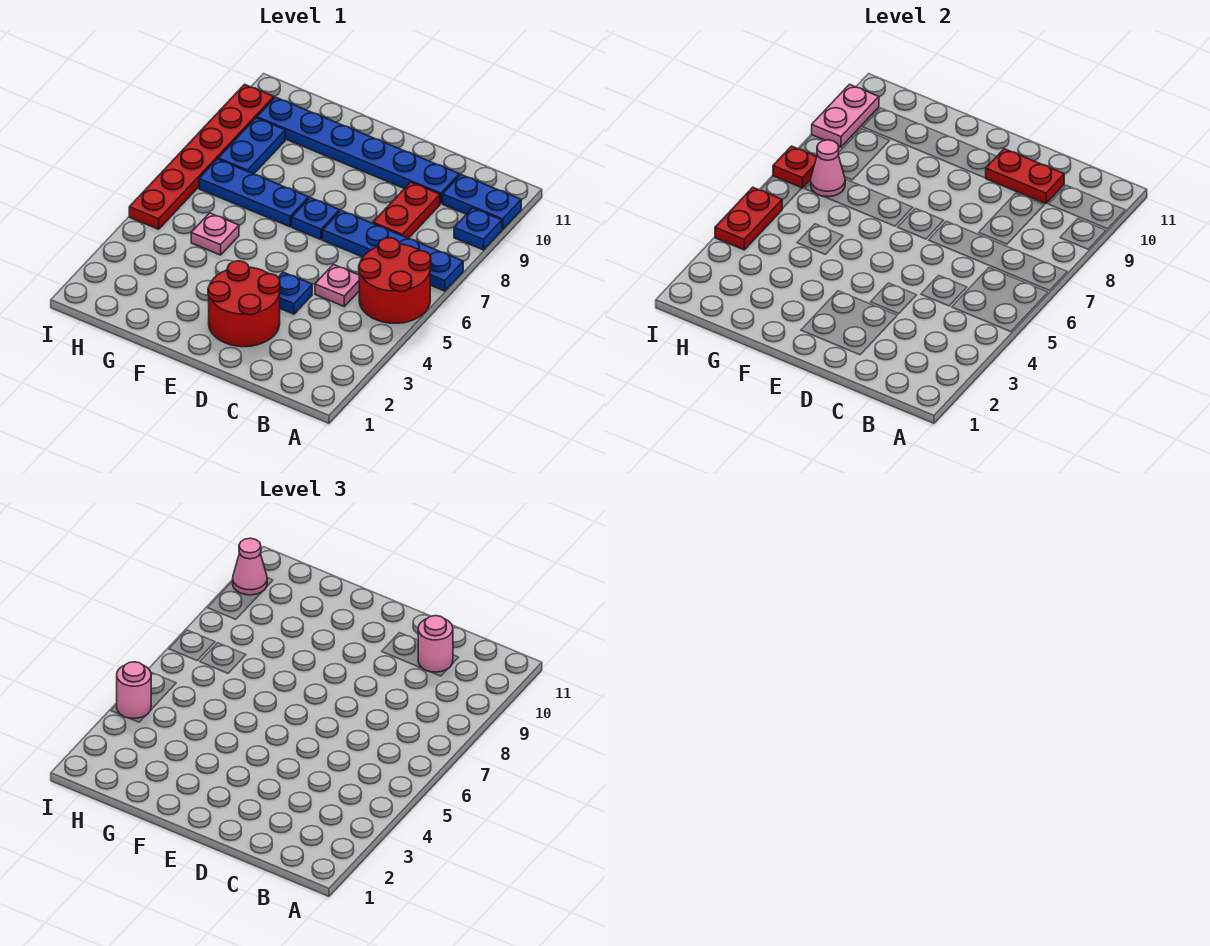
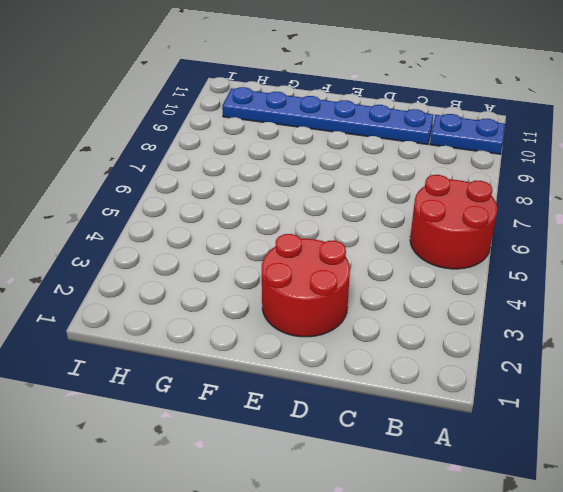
none -> blue 1x4 plate [323,211,463,291]
none -> blue 1x1 plate [454,208,502,250]
none -> pink 1x1 plate [315,264,359,306]

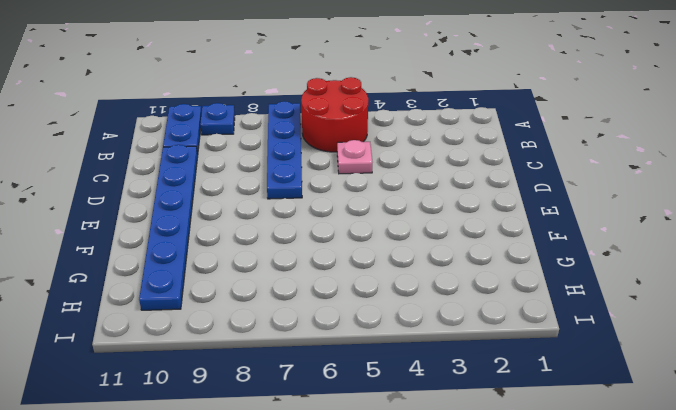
none -> red 1x2 plate [373,182,440,238]
none -> red 2x2 round brick [208,261,280,347]
none -> blue 1x1 plate [279,272,312,314]

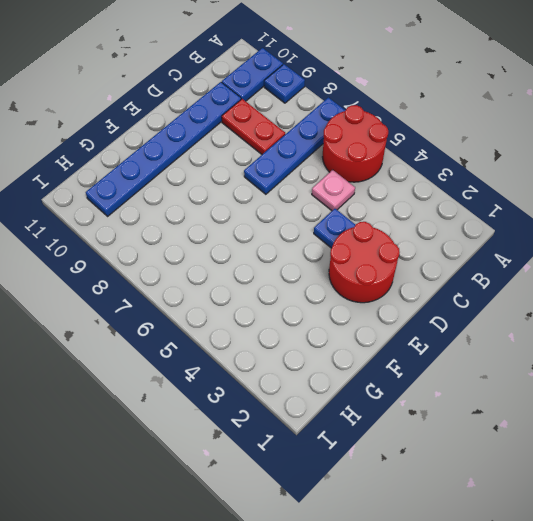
none -> blue 1x1 plate [292,198,340,240]
none -> blue 1x3 plate [199,159,309,227]
none -> pink 1x1 plate [191,213,239,255]

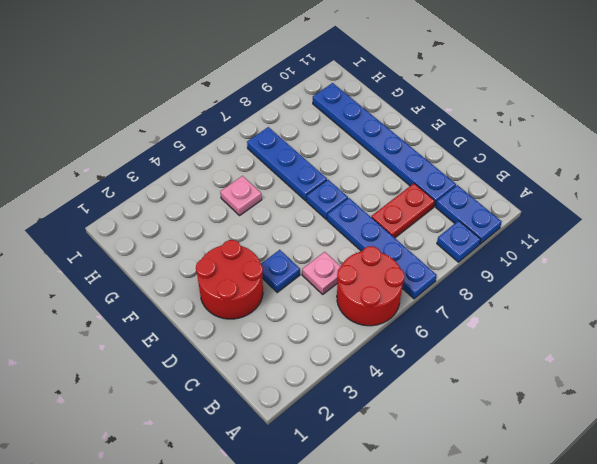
none -> blue 1x2 plate [218,118,285,174]
none -> red 1x6 plate [129,84,274,229]
none -> red 1x2 plate [986,149,1064,204]

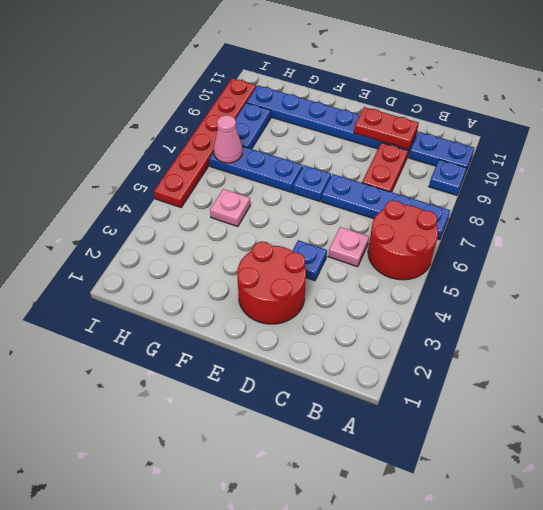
none -> red 1x2 plate [715,187,782,250]
none -> red 1x1 plate [773,146,817,188]
none -> pink 1x2 plate [812,84,879,147]

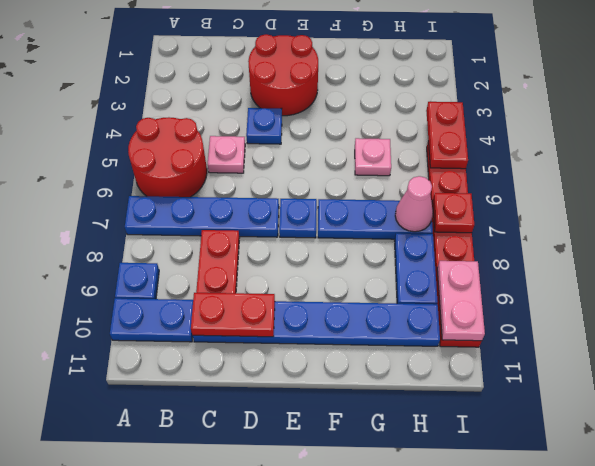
none -> pink 1x1 round brick [418,616,453,672]
none -> pink 1x1 round brick [117,662,151,718]
none -> pink 1x1 cone [233,538,267,595]

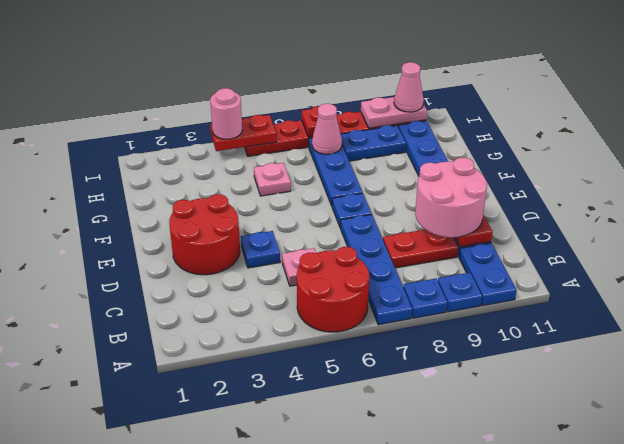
blue 1x1 plate [403,279,448,318] -> none
pink 2x2 round brick [415,158,487,237] -> pink 1x1 round brick [418,616,453,672]

